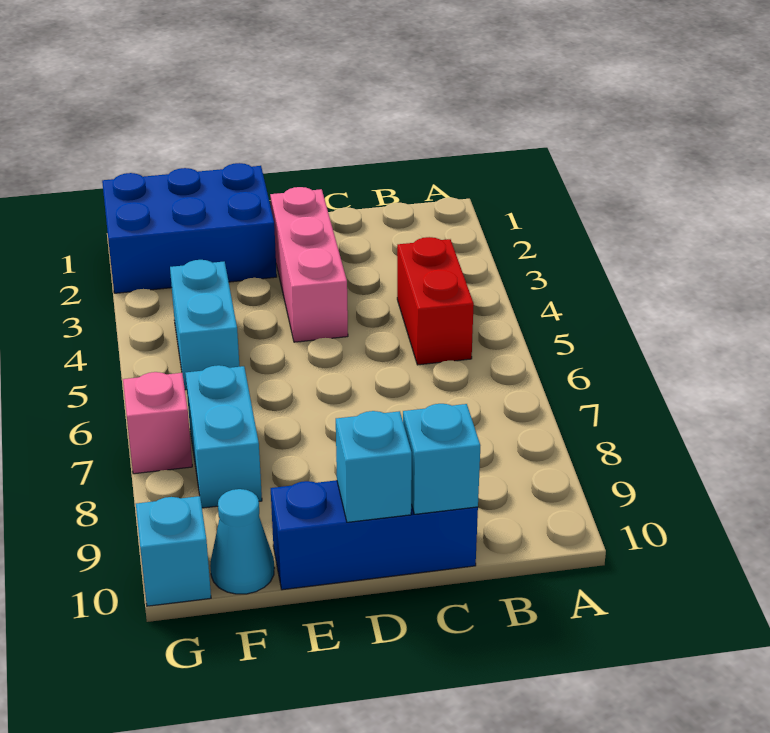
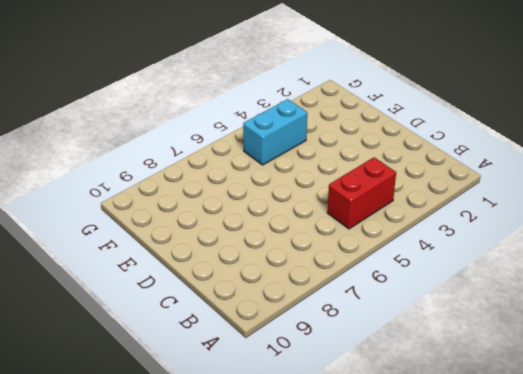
none -> blue 1x3 brick [271,480,478,590]
none -> pink 1x3 brick [270,187,348,342]

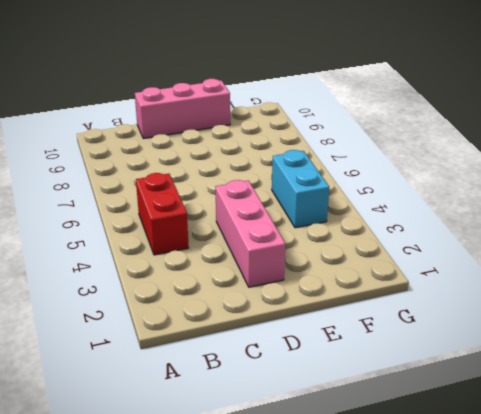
pink 1x3 brick [135,79,230,139] -> blue 1x3 brick [271,480,478,590]
none -> blue 2x3 brick [102,163,277,293]
none -> cyan 1x2 brick [185,365,262,508]

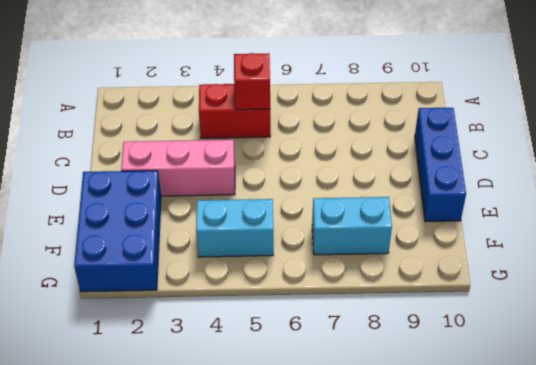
red 1x1 brick [234,53,270,110] -> none
none -> cyan 1x1 cone [210,489,274,594]
none -> pink 1x1 brick [123,372,192,474]

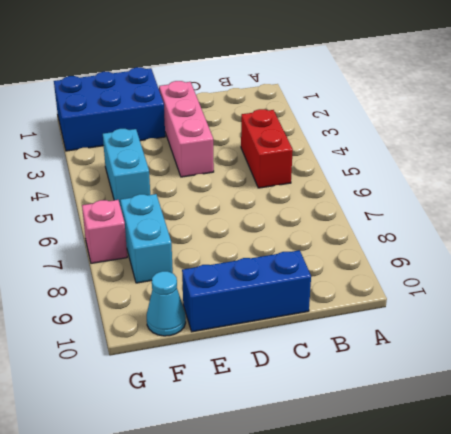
none -> cyan 1x1 brick [136,496,211,606]
none -> cyan 1x1 brick [403,404,480,514]

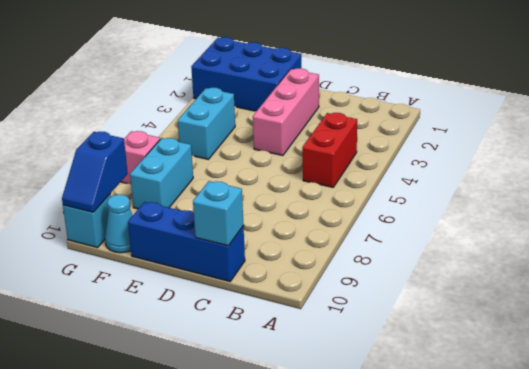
blue 1x2 slope [62,132,128,212] -> none
none -> cyan 1x1 brick [336,411,412,522]

